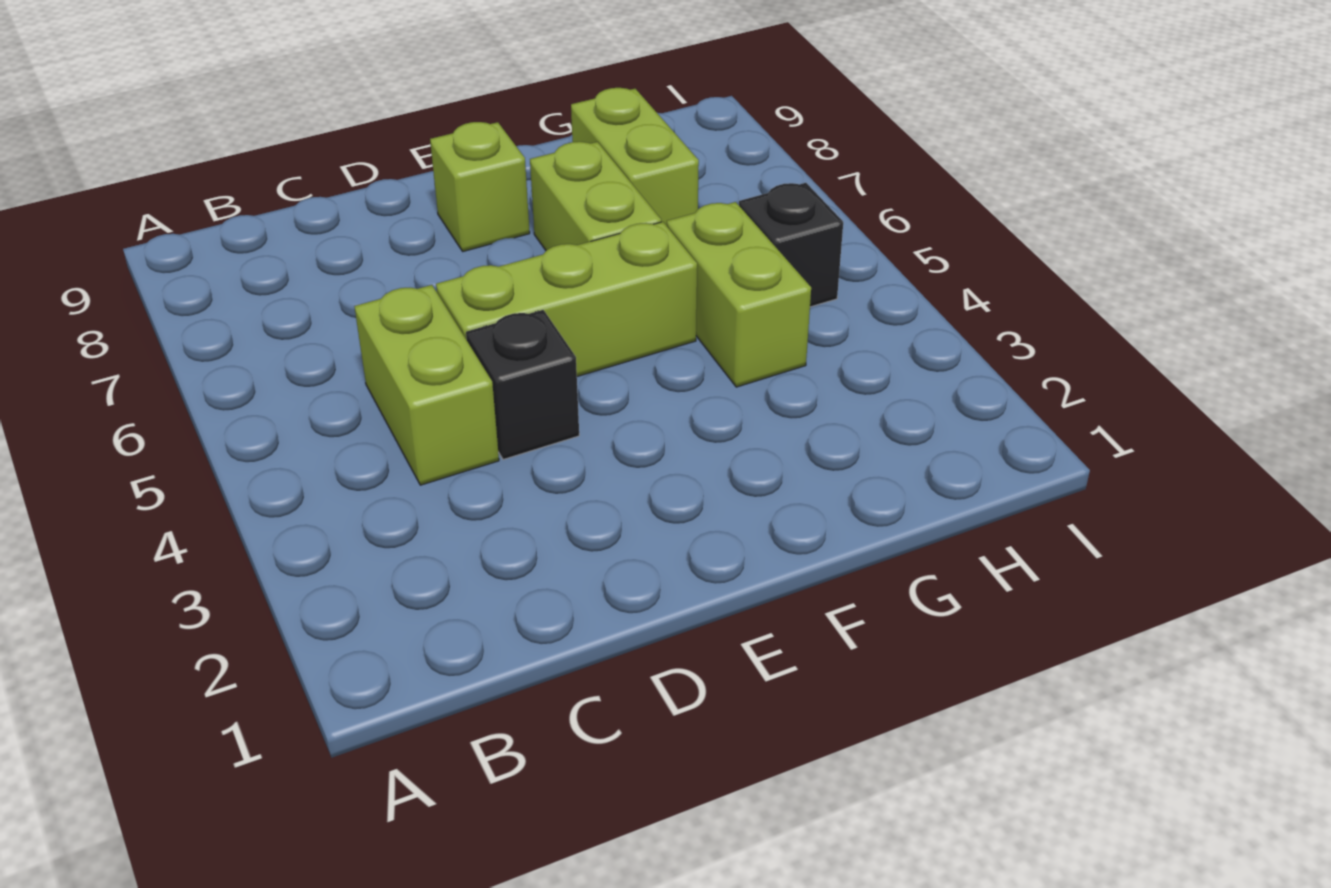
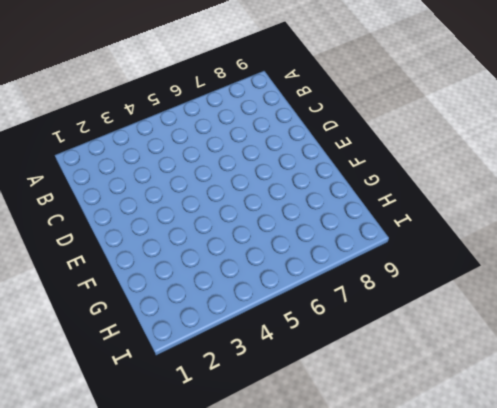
none -> lime 1x2 brick [354,285,499,485]
none -> black 1x1 brick [466,310,579,460]

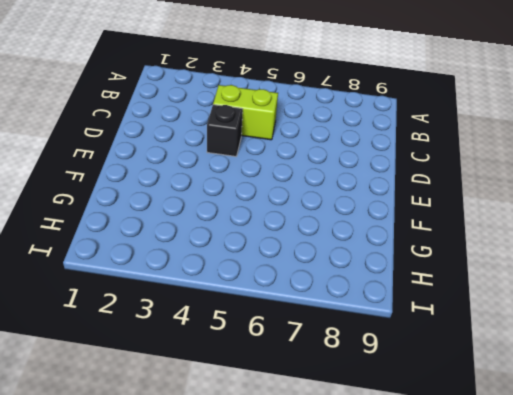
none -> lime 1x3 brick [436,222,697,377]
none -> lime 1x1 brick [430,122,530,251]

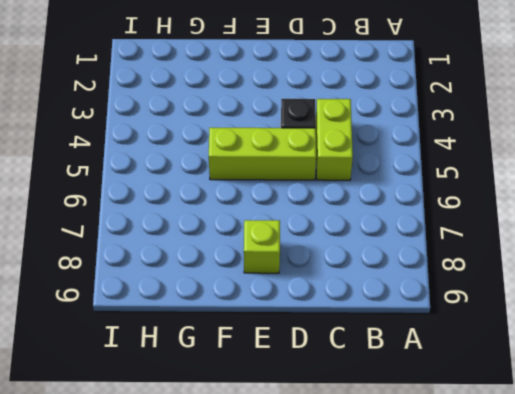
none -> lime 1x2 brick [530,142,661,250]
none -> lime 1x2 brick [667,202,811,387]

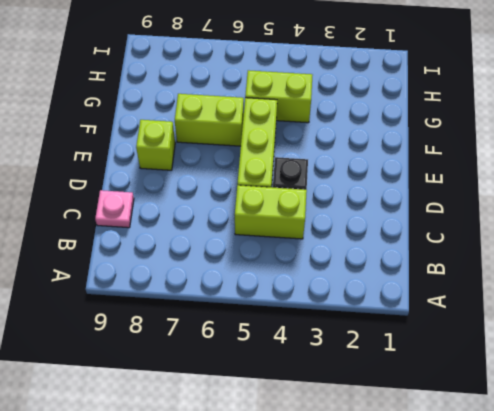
pink 1x1 plate [95,190,134,228] -> none
none -> lime 1x2 brick [571,88,699,226]
none -> black 1x1 brick [739,183,843,307]

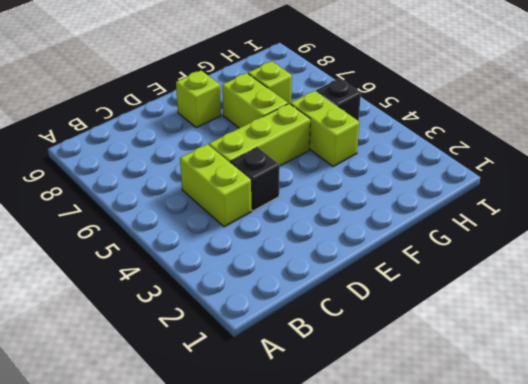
lime 1x1 brick [248,61,292,104] -> lime 1x2 brick [571,88,699,226]

